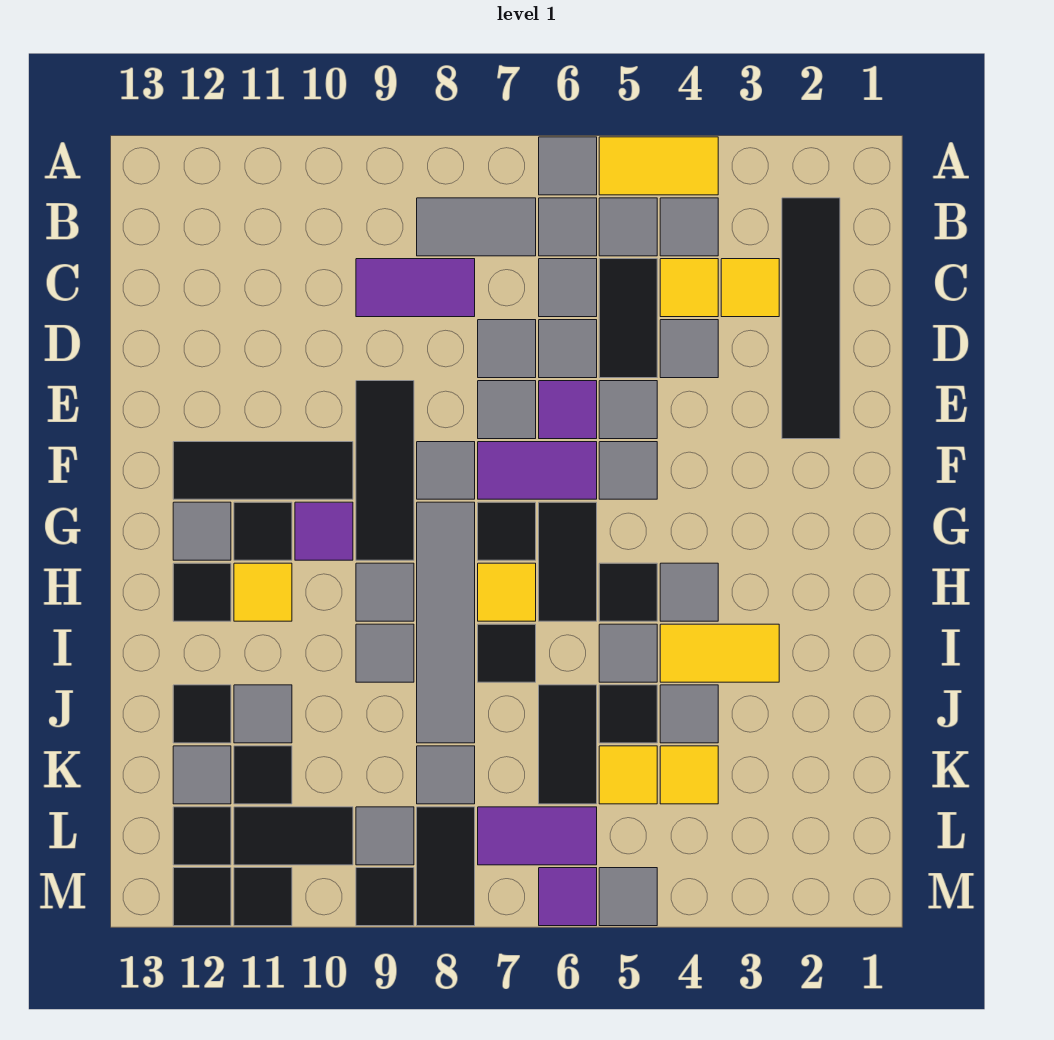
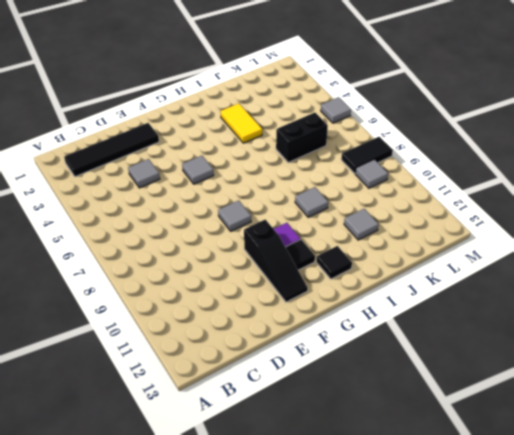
black 1x3 slope [244,219,308,302] -> black 1x3 tile [173,442,353,499]
black 1x2 brick [276,113,328,162] -> black 1x2 tile [539,685,597,804]
none -> yellow 1x2 tile [599,137,718,195]
none -> grey 1x1 tile [539,137,597,195]
none -> grey 1x1 tile [660,198,718,256]
none -> grey 1x1 tile [599,198,657,256]

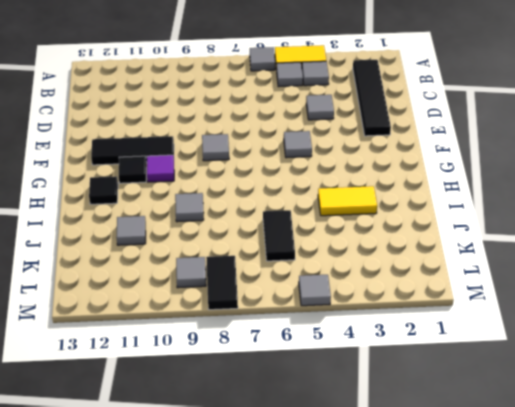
none -> grey 1x1 tile [539,198,597,256]
none -> grey 1x2 tile [417,198,536,256]
none -> yellow 1x1 tile [721,259,779,317]
none -> yellow 1x1 tile [660,259,718,317]

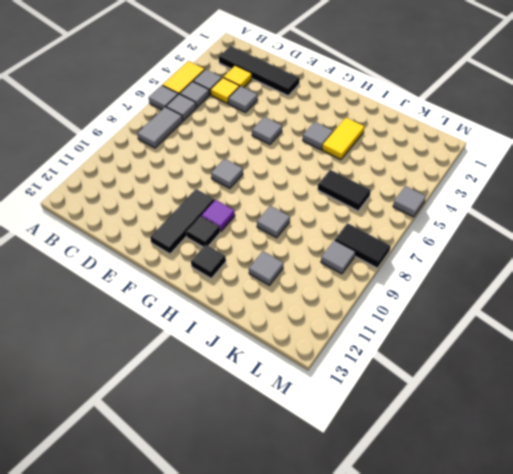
none -> black 1x2 tile [599,259,657,378]
none -> grey 1x1 tile [539,259,597,317]
none -> purple 1x2 tile [356,259,475,317]
none -> grey 1x1 tile [539,320,597,378]

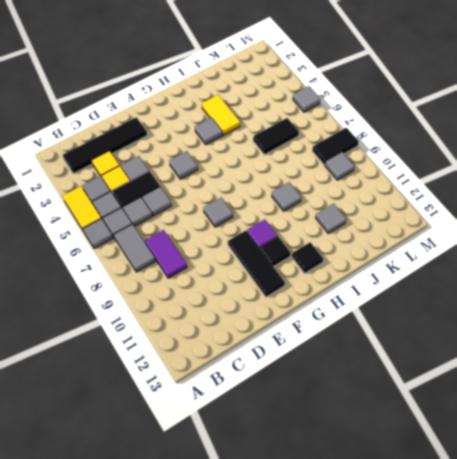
none -> grey 1x1 tile [478,320,536,378]
none -> grey 1x1 tile [599,381,657,439]
none -> purple 1x1 tile [539,381,597,439]
none -> grey 1x1 tile [478,381,536,439]

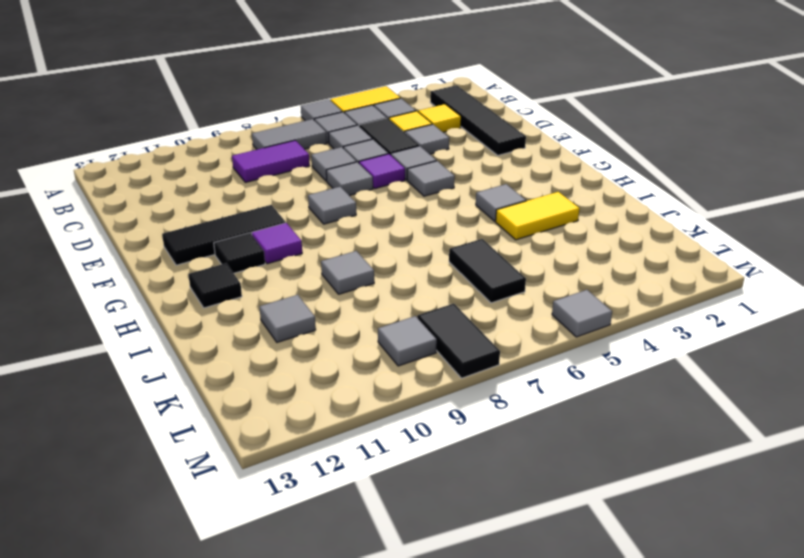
none -> black 1x3 tile [356,381,414,560]
none -> purple 1x2 tile [478,442,597,499]
none -> black 1x2 tile [539,502,597,621]
none -> black 1x1 tile [478,502,536,560]

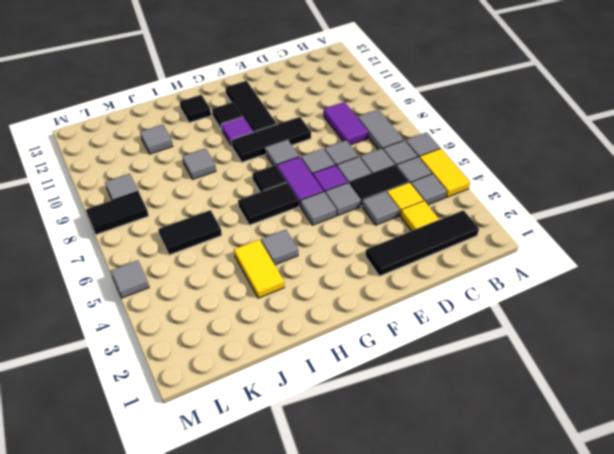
none -> grey 1x4 tile [417,502,475,743]
none -> grey 1x1 tile [173,502,231,560]
none -> black 1x1 tile [599,563,657,621]
none -> yellow 1x1 tile [478,563,536,621]

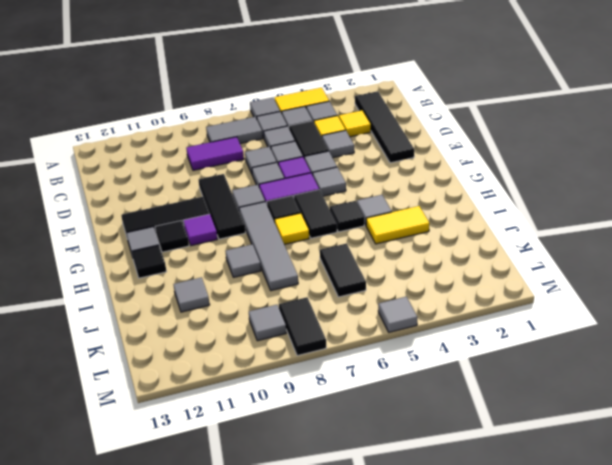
none -> grey 1x1 tile [356,563,414,621]
none -> yellow 1x1 tile [234,563,292,621]
none -> grey 1x1 tile [599,624,657,682]
none -> black 1x1 tile [478,624,536,682]

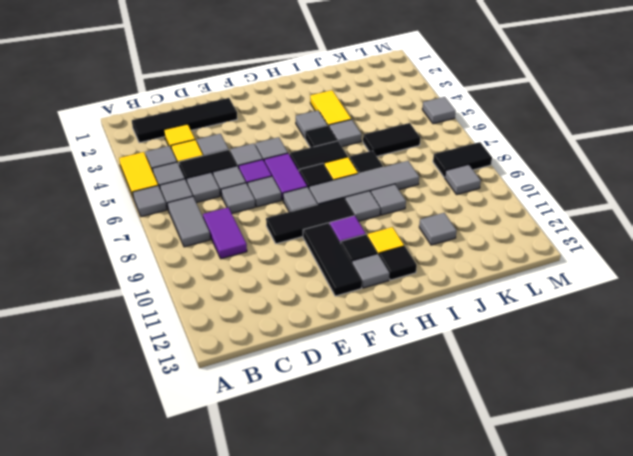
none -> grey 1x1 tile [660,685,718,743]
none -> black 1x1 tile [599,685,657,743]
none -> black 1x1 tile [173,685,231,743]
none -> yellow 1x1 tile [660,746,718,804]

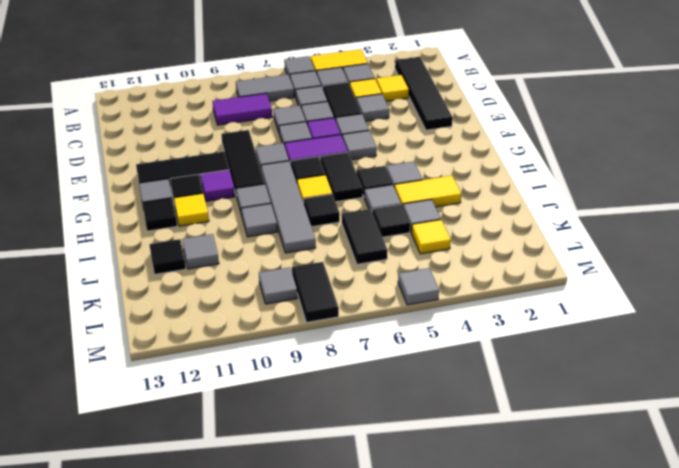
none -> yellow 1x1 tile [599,746,657,804]
none -> grey 1x1 tile [417,746,475,804]
none -> black 1x1 tile [234,746,292,804]
none -> grey 1x1 tile [173,746,231,804]

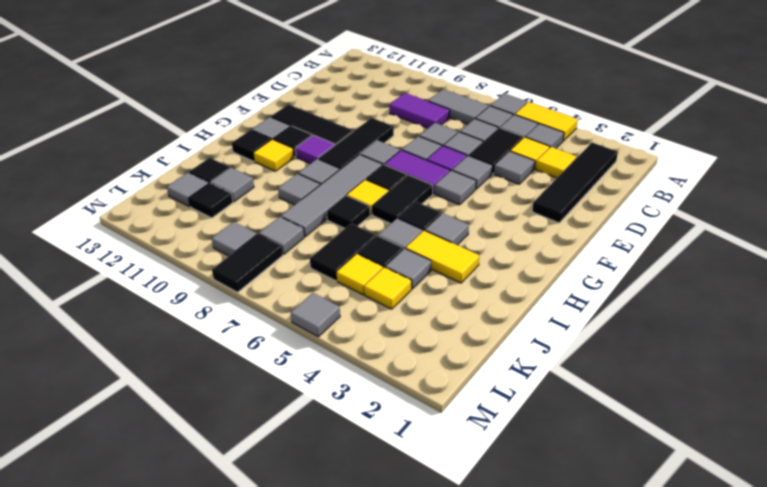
none -> purple 1x2 tile [478,807,597,865]
none -> black 1x2 tile [234,807,353,865]
none -> black 1x1 tile [173,807,231,865]
none -> purple 1x1 tile [539,868,597,926]

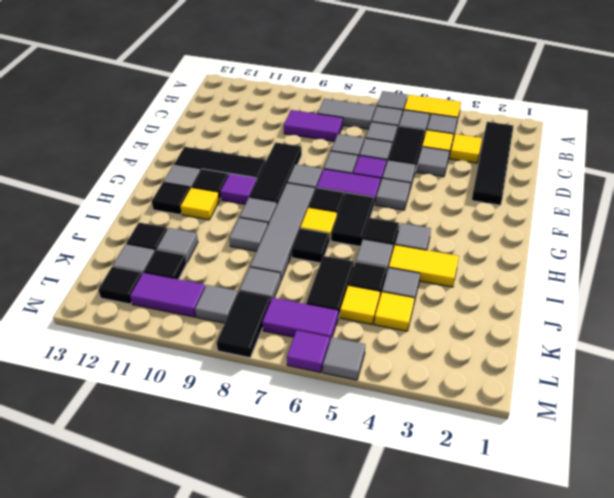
purple 1x2 tile [130,273,205,317] -> black 1x2 tile [234,807,353,865]
none -> black 1x1 tile [356,868,414,926]
none -> black 1x1 tile [234,868,292,926]
none -> black 1x1 tile [173,868,231,926]

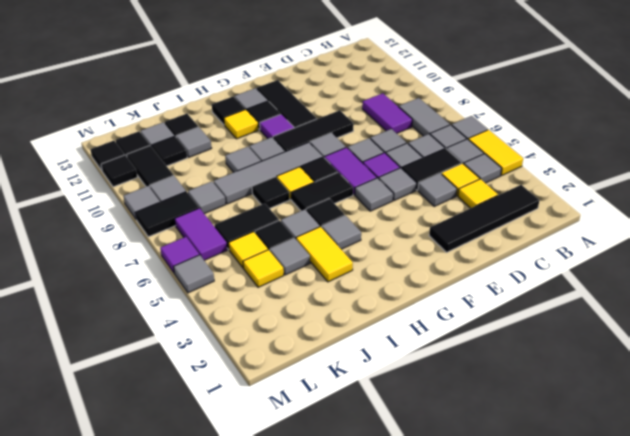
grey 1x1 tile [123,186,160,219] -> black 1x1 tile [356,868,414,926]

